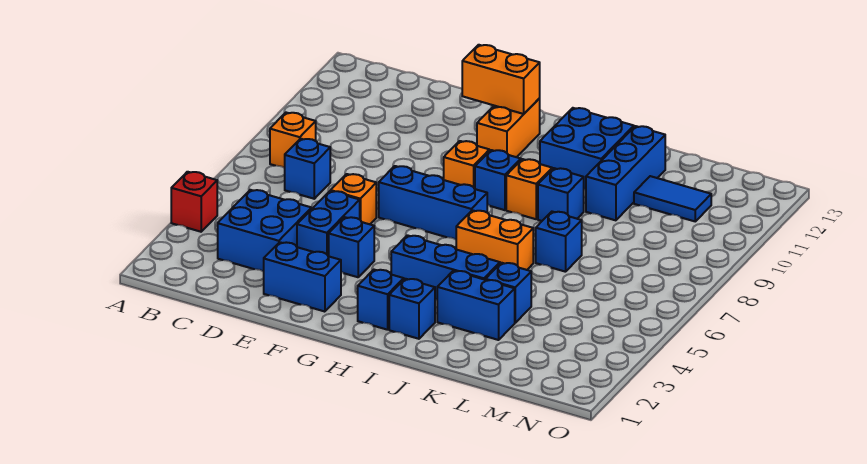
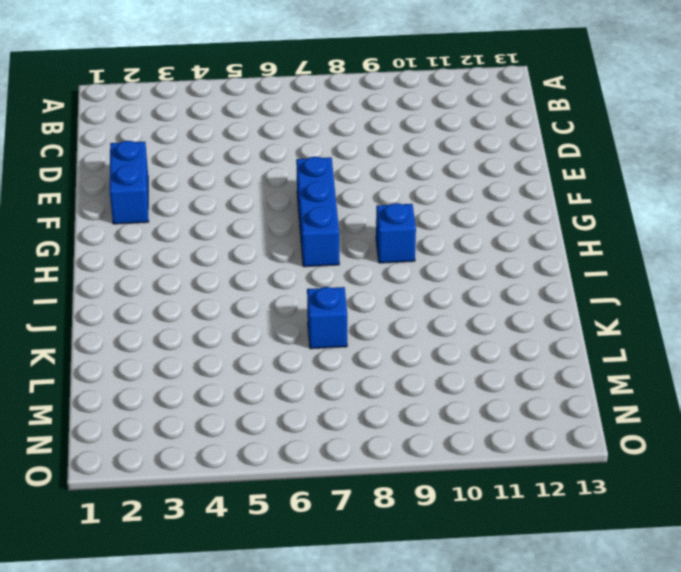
none -> red 1x1 brick [171,172,217,232]
none -> orange 1x1 brick [270,113,316,168]
none -> blue 2x2 brick [218,190,312,272]

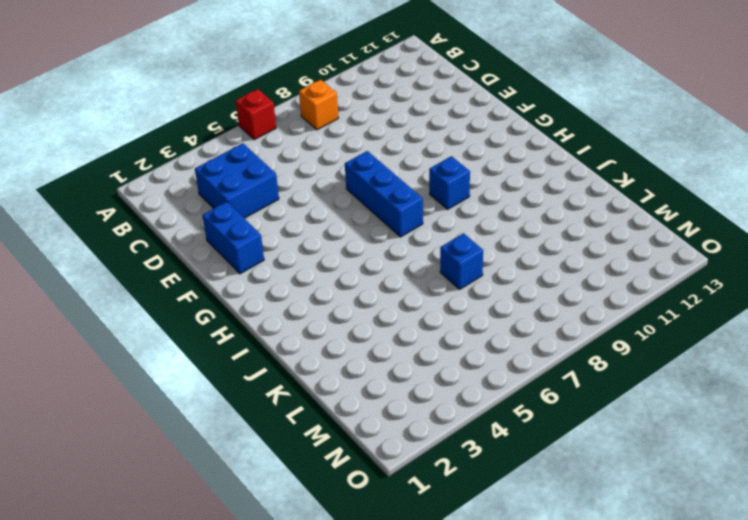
red 1x1 brick [236,89,276,140] -> red 1x1 brick moved to [171,172,217,232]
none -> blue 1x1 brick [285,139,330,199]
none -> blue 1x2 brick [297,191,360,256]
none -> orange 1x1 brick [331,174,376,224]

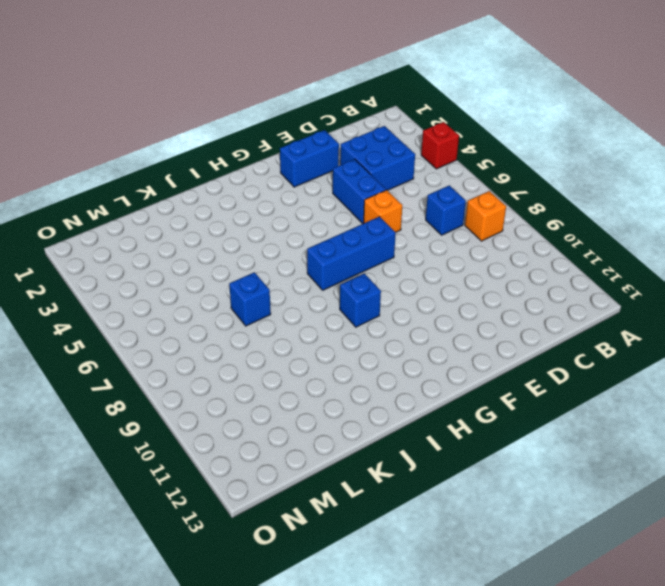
none -> blue 1x1 brick [329,217,374,277]
none -> orange 1x1 brick [444,141,489,189]
none -> orange 1x2 brick [477,98,540,157]

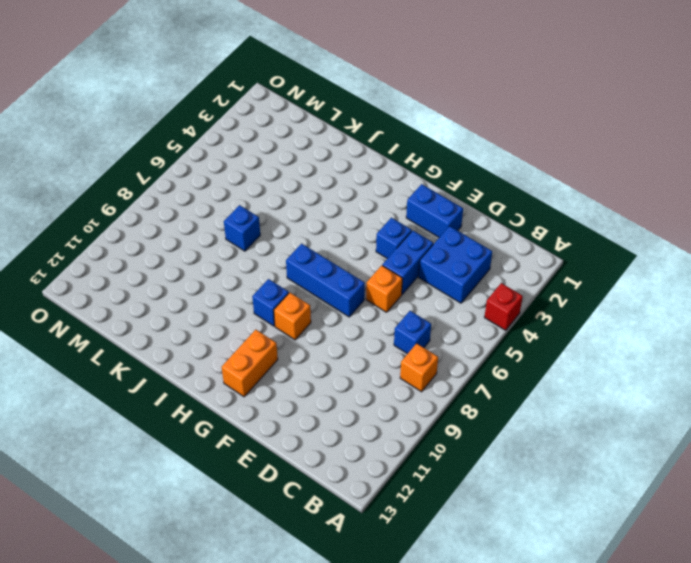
none -> blue 1x1 brick [358,270,404,330]
none -> blue 1x3 brick [391,235,500,300]
none -> blue 1x1 brick [389,279,435,339]

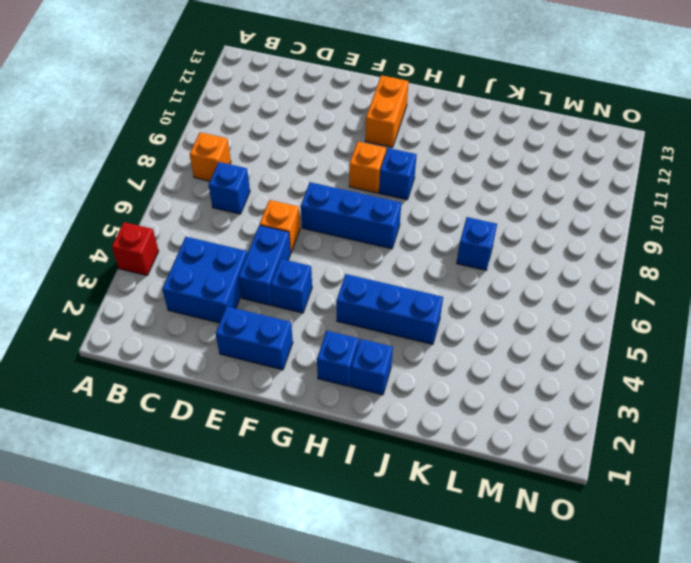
none -> orange 1x2 brick [456,210,533,270]
none -> orange 1x1 brick [506,159,552,219]
none -> blue 2x2 brick [540,108,634,189]

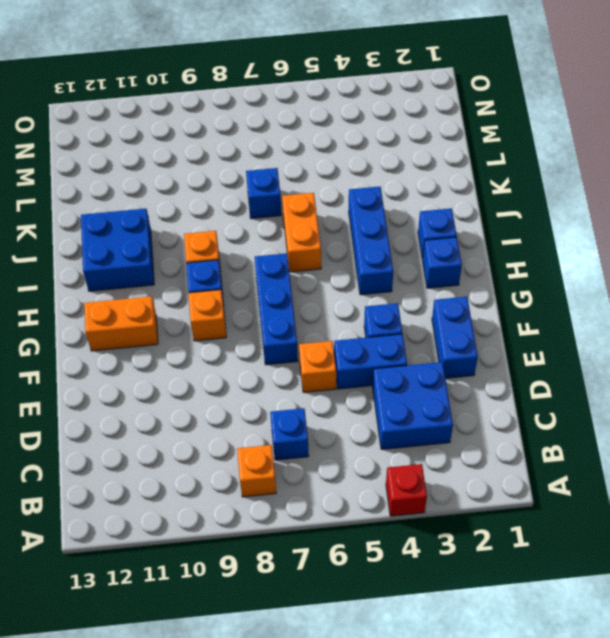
none -> blue 1x2 brick [437,271,515,340]
none -> blue 1x1 brick [538,168,584,221]
none -> blue 1x1 brick [486,263,531,323]

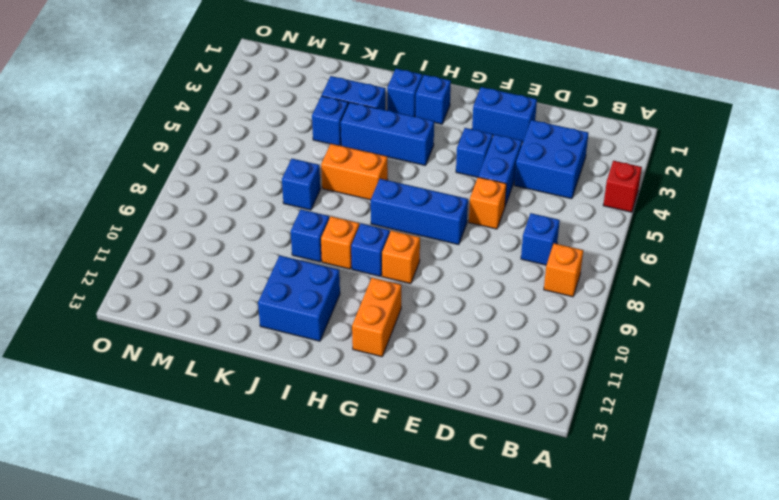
none -> blue 1x3 brick [586,126,665,220]
none -> blue 1x2 tile [634,176,711,221]
none -> orange 1x2 brick [462,45,540,114]

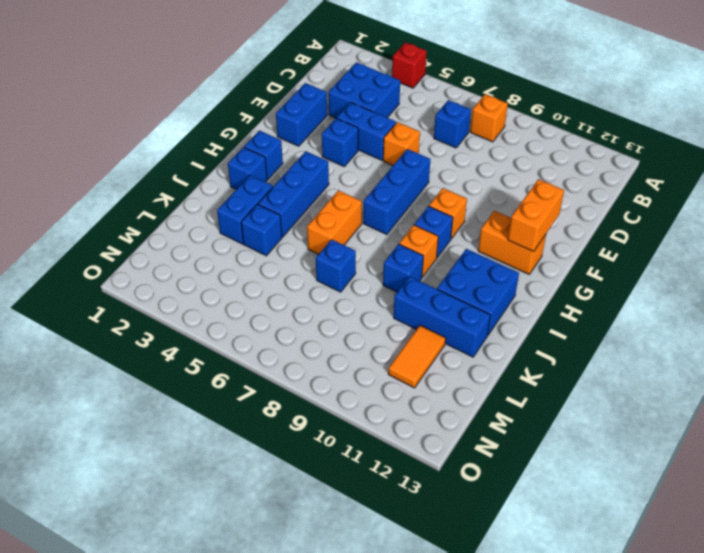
orange 1x2 tile [388,325,446,388] -> blue 1x2 tile [634,176,711,221]

